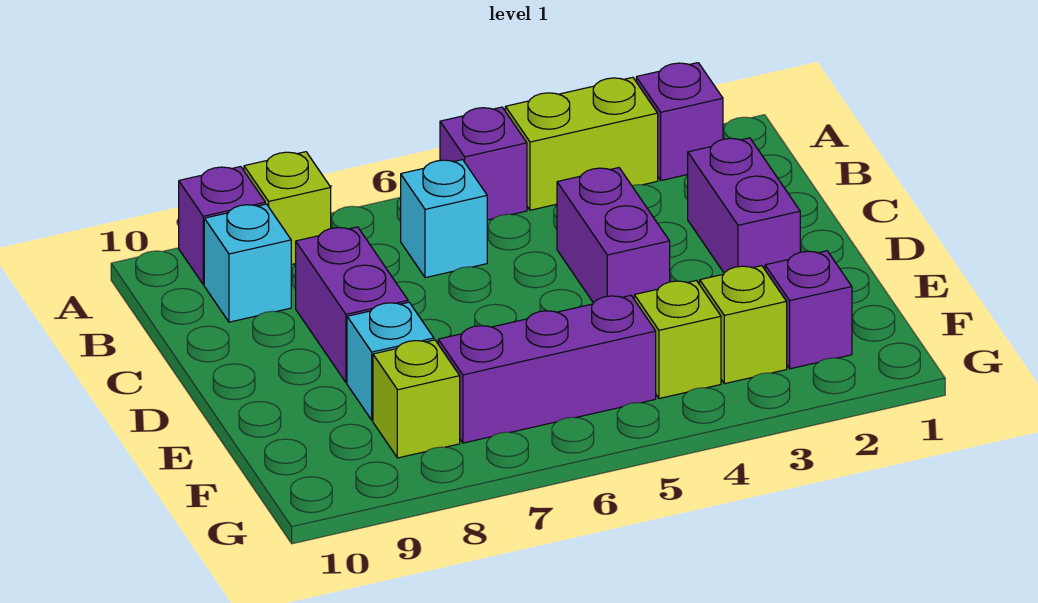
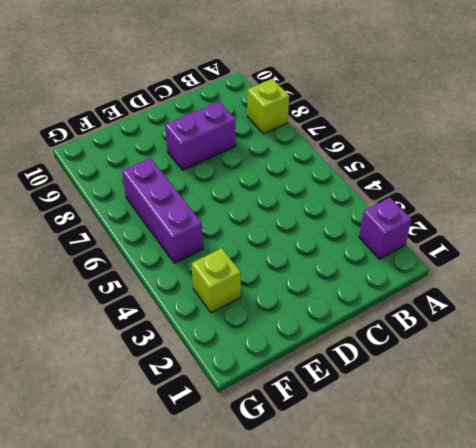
none -> lime 1x2 brick [505,77,658,210]
none -> purple 1x1 brick [440,107,527,220]
none -> purple 1x1 brick [179,167,265,285]

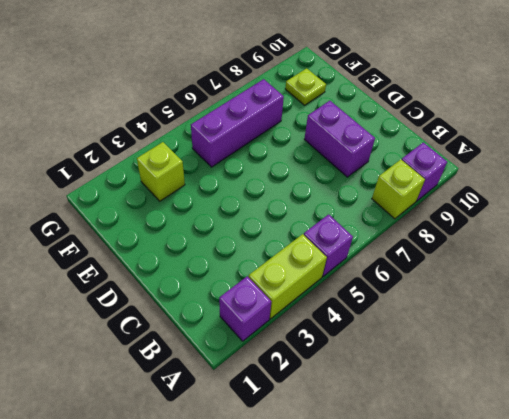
lime 1x1 plate [285,68,326,105] -> none
none -> cyan 1x1 brick [401,160,487,278]
none -> cyan 1x1 brick [204,204,291,322]
none -> purple 1x2 brick [688,138,800,273]

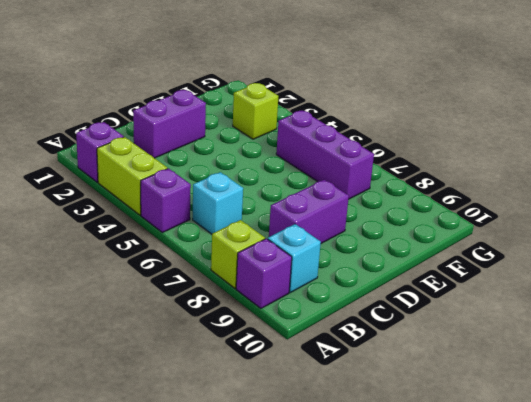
none -> purple 1x2 brick [557,168,670,303]
none -> cyan 1x1 brick [347,302,434,420]
none -> purple 1x1 brick [765,251,852,369]

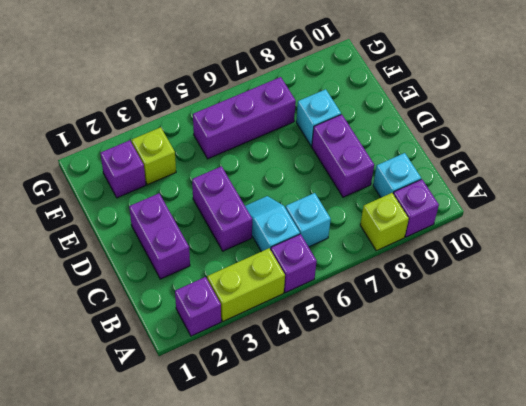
cyan 1x2 slope [245,196,300,252] -> none
none -> lime 1x1 brick [634,281,721,399]
none -> lime 1x1 brick [373,340,460,458]

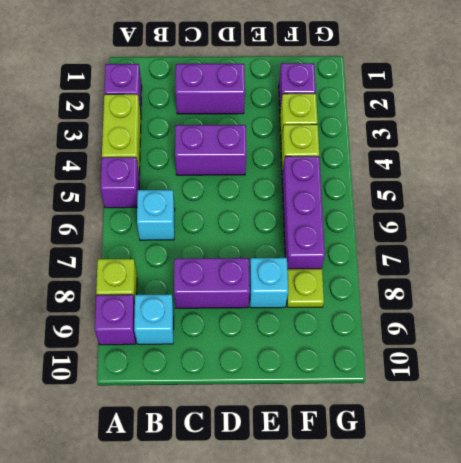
lime 1x1 plate [287,269,324,307] -> lime 1x1 brick [373,340,460,458]

